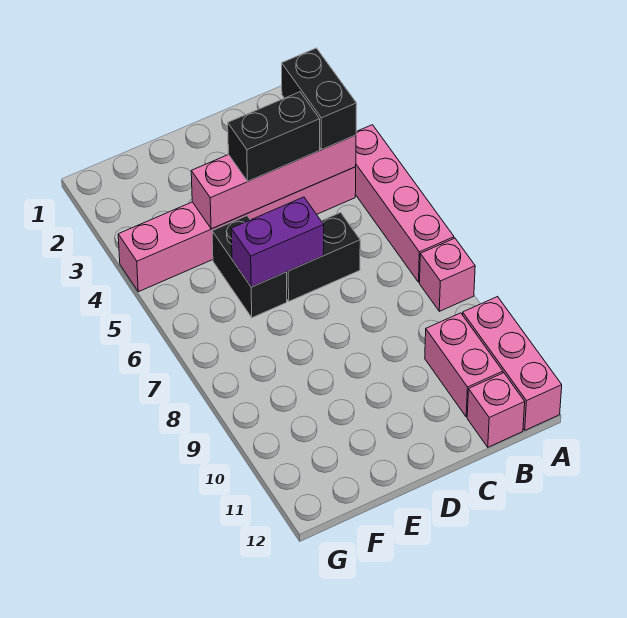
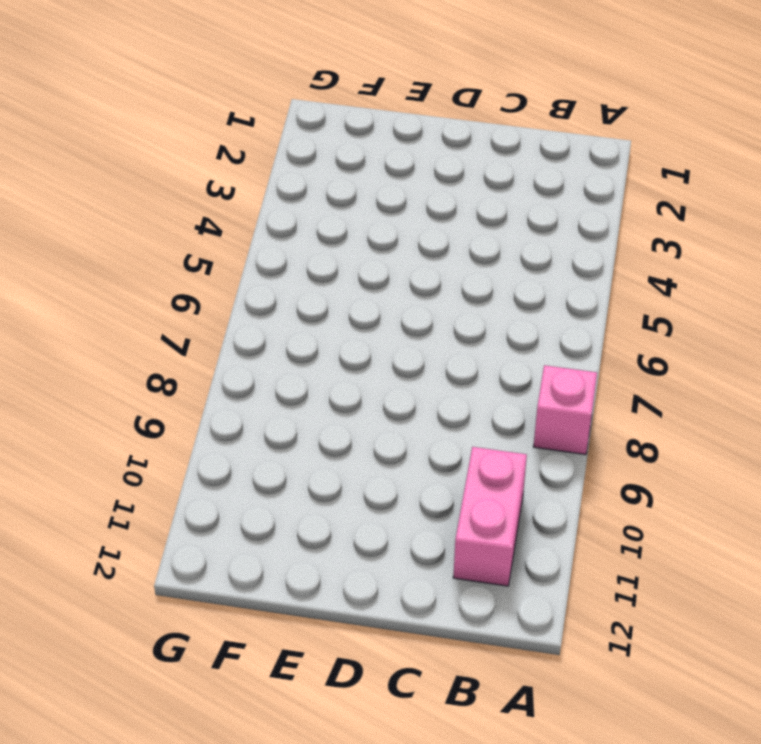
none -> pink 1x4 brick [355,125,454,282]
none -> pink 1x3 brick [463,297,562,430]
none -> pink 1x6 brick [118,167,356,292]

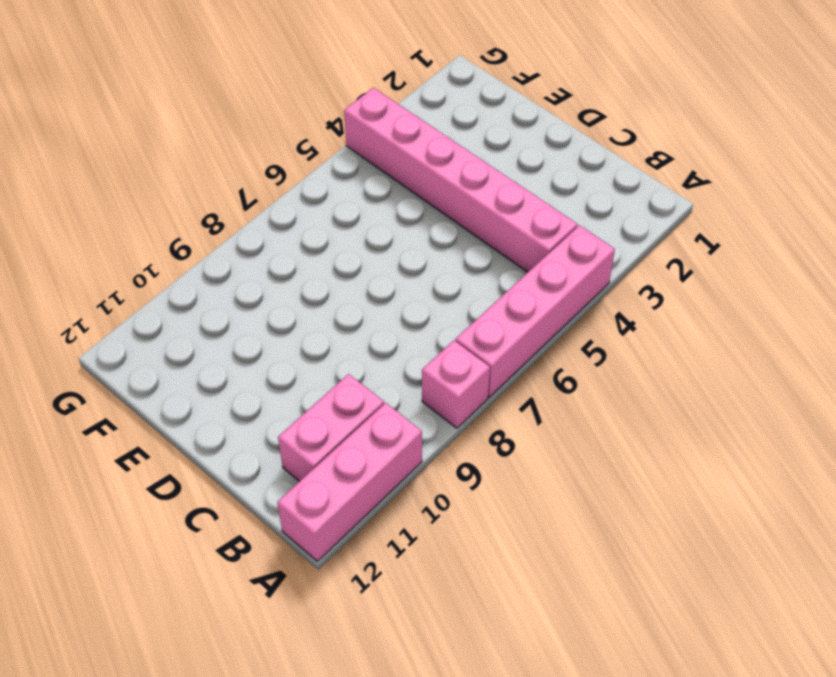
none -> pink 1x1 brick [467,373,525,447]
none -> black 1x2 brick [287,213,360,301]
none -> black 1x2 brick [212,216,287,318]

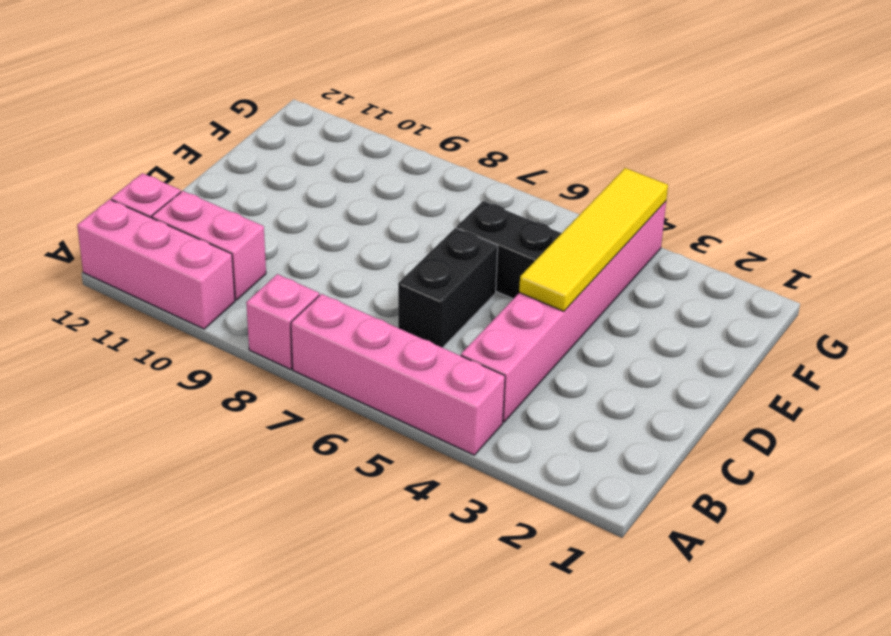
yellow 1x4 tile [519,168,668,311] -> pink 1x4 brick [191,135,356,229]
none -> purple 1x2 brick [231,197,324,287]
none -> black 1x2 brick [282,48,357,150]
none -> black 1x2 brick [228,92,320,181]

